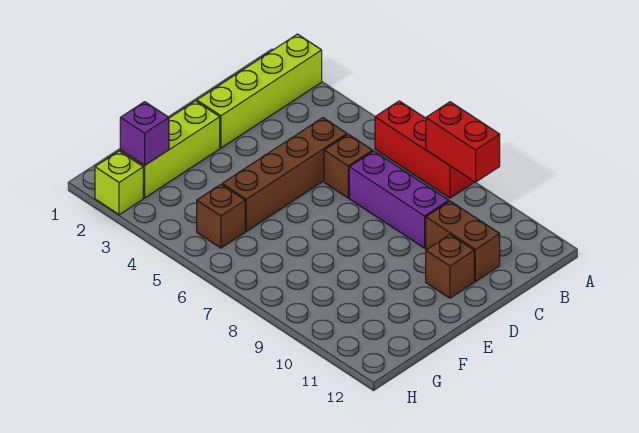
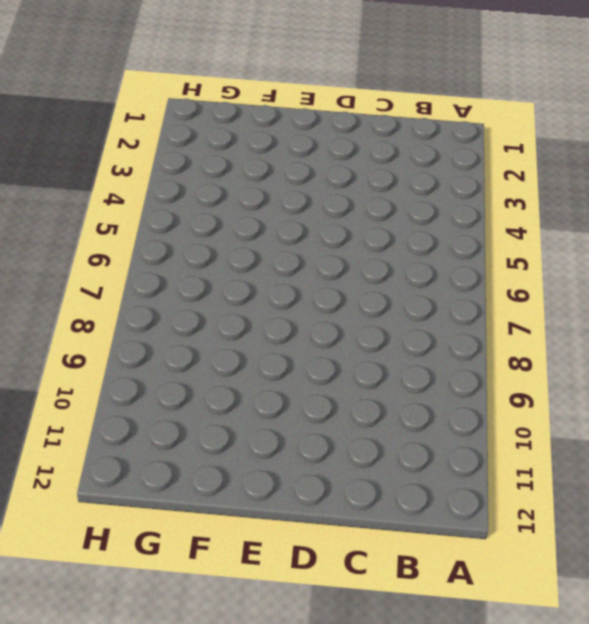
none -> lime 1x4 brick [197,34,322,148]
none -> red 1x3 brick [375,101,474,198]
none -> brown 1x4 brick [222,118,347,231]

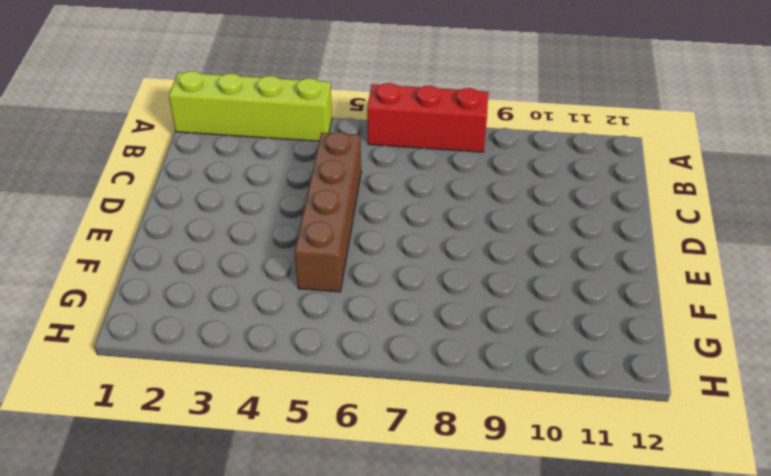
lime 1x4 brick [169,71,332,141] -> lime 1x4 brick turned to [197,34,322,148]
none -> brown 1x1 brick [324,134,373,198]
none -> purple 1x3 brick [349,151,449,248]
none -> brown 1x2 brick [426,201,500,282]

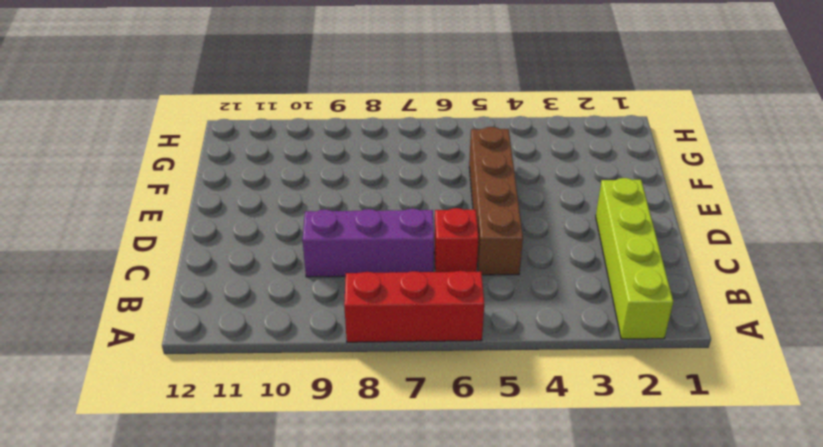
red 1x1 brick [434,208,479,272] -> brown 1x1 brick [324,134,373,198]
none -> brown 1x2 brick [426,201,500,282]
none -> brown 1x1 brick [426,235,474,298]
none -> lime 1x3 brick [120,101,220,198]

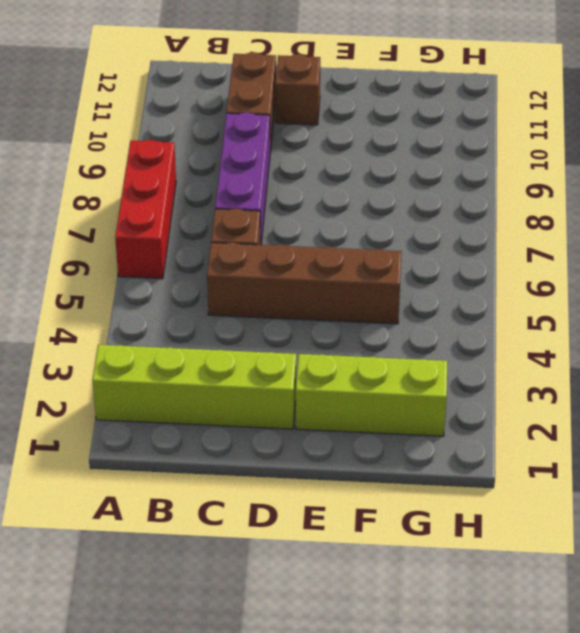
none -> brown 1x1 brick [197,185,245,248]
none -> lime 1x1 brick [95,151,143,215]
none -> red 1x2 brick [426,102,500,182]

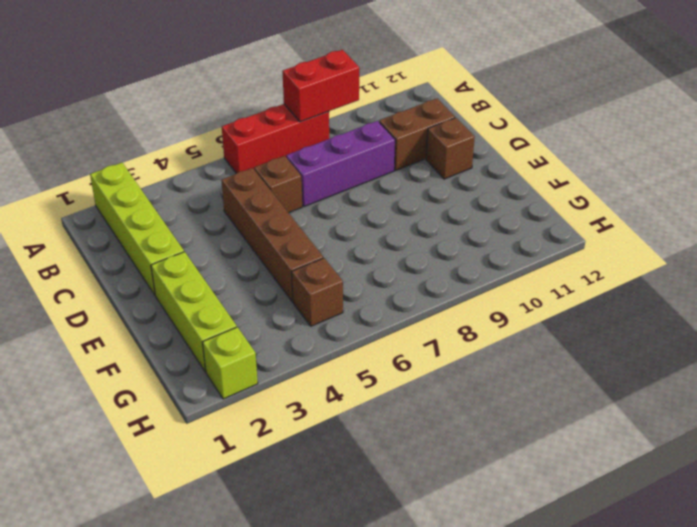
none -> purple 1x1 brick [120,102,169,165]

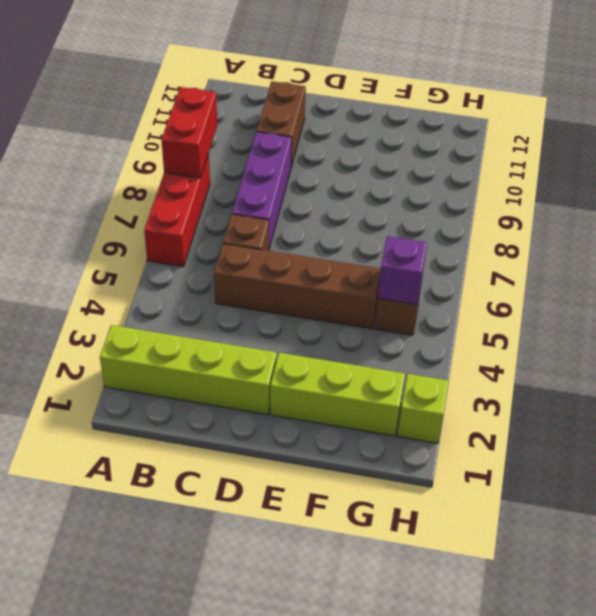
purple 1x1 brick [378,236,427,305] -> purple 1x1 brick moved to [120,102,169,165]
none -> brown 1x1 brick [426,235,474,298]

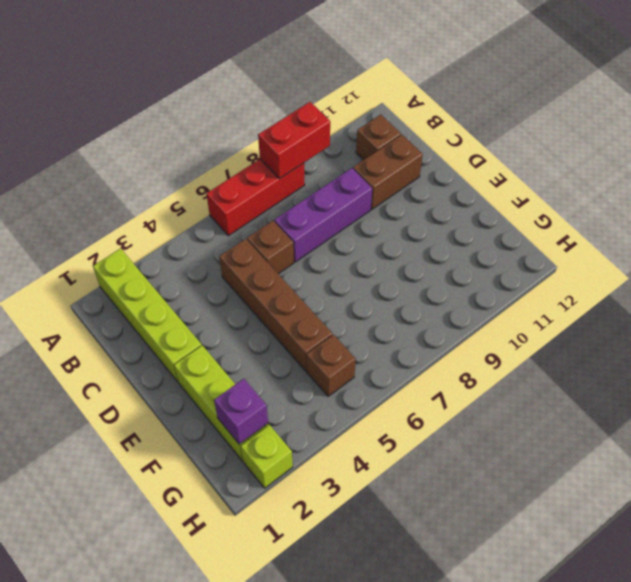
brown 1x1 brick [356,115,401,160] -> brown 1x1 brick moved to [426,235,474,298]

